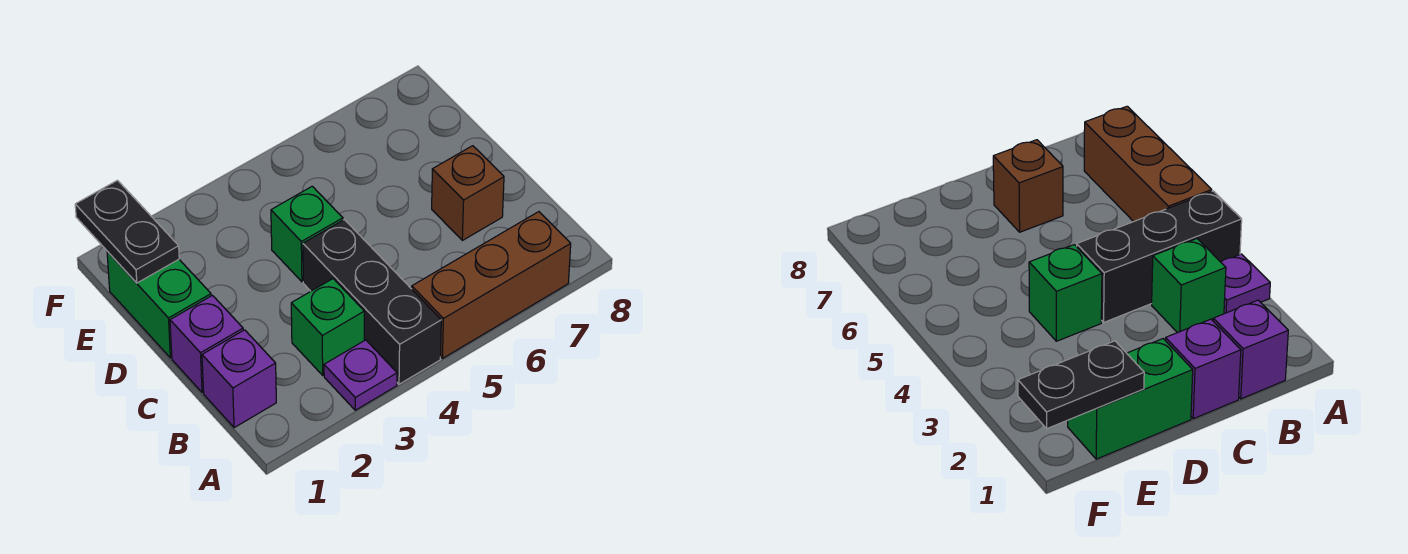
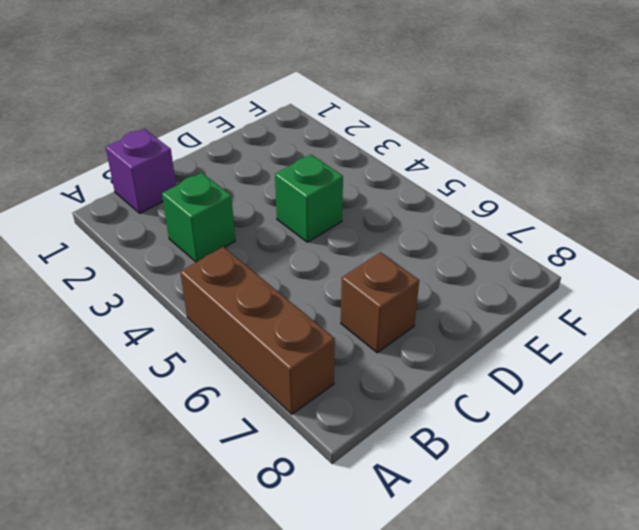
none -> purple 1x1 plate [324,340,397,410]
none -> black 1x3 brick [303,220,441,384]

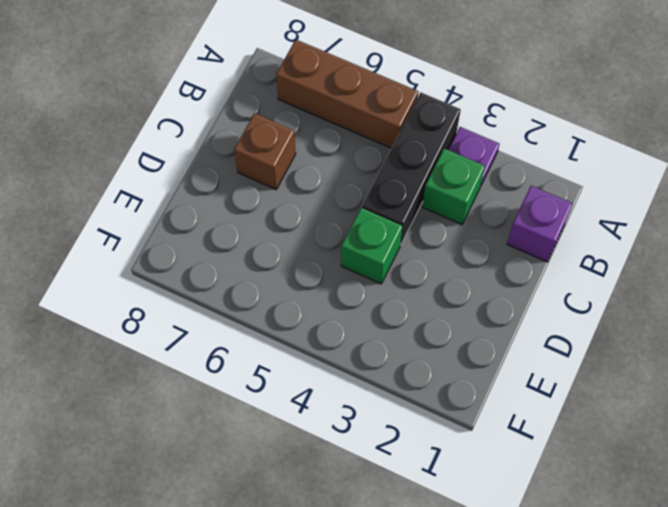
none -> purple 1x1 brick [170,295,243,393]
none -> green 1x2 brick [107,252,211,358]

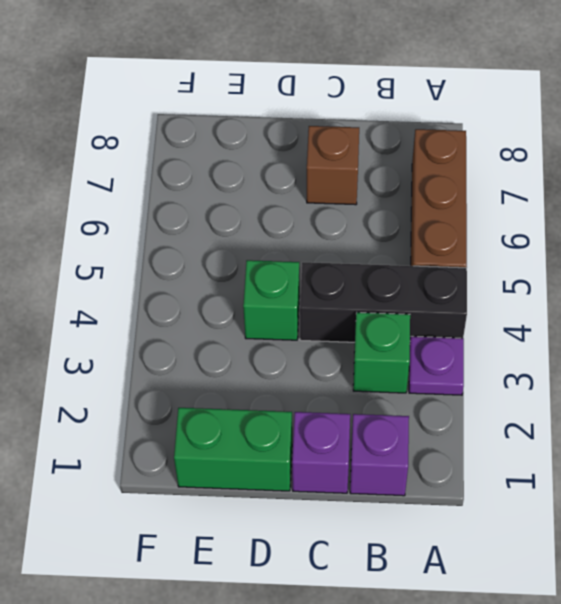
none -> black 1x2 plate [75,180,179,283]

